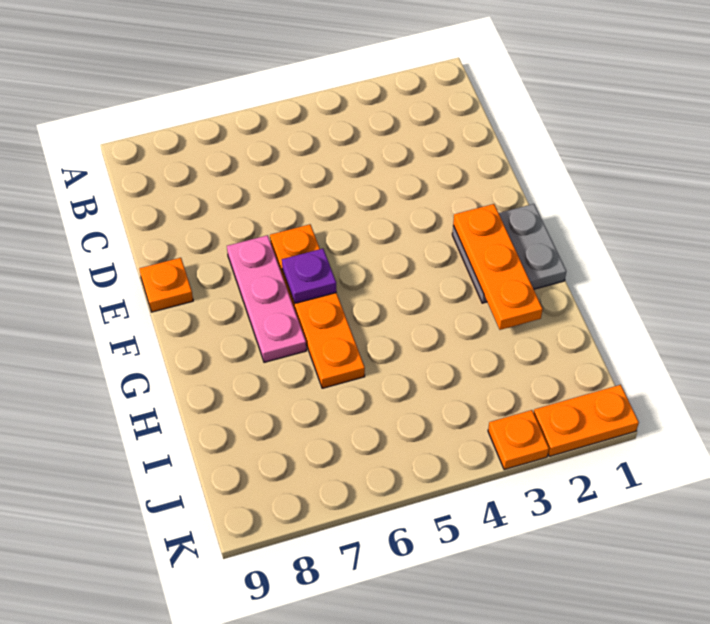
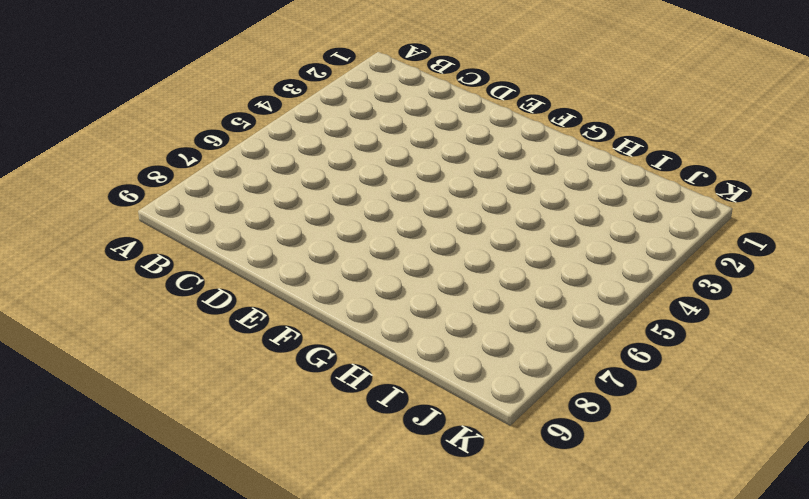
none -> orange 1x4 plate [270,224,365,388]
none -> pink 1x3 plate [227,235,306,362]

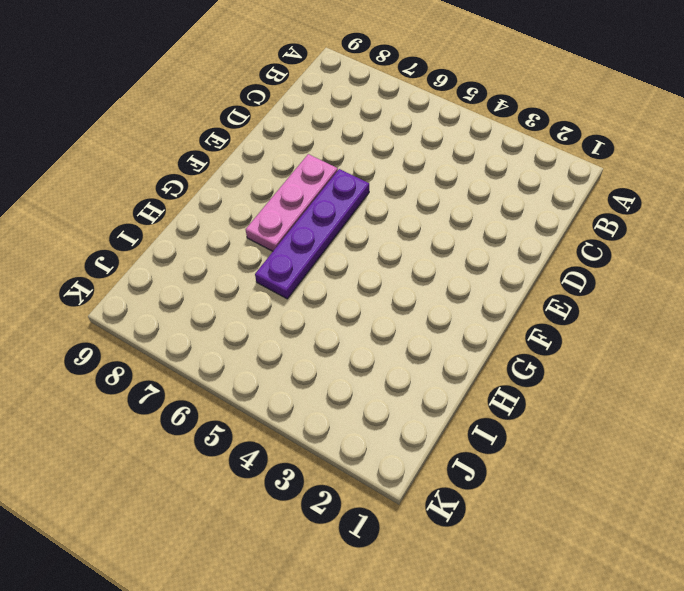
purple 1x4 plate [255,169,369,299] -> orange 1x4 plate [270,224,365,388]
none -> orange 1x1 plate [139,258,193,312]
none -> grey 2x2 plate [452,204,566,303]

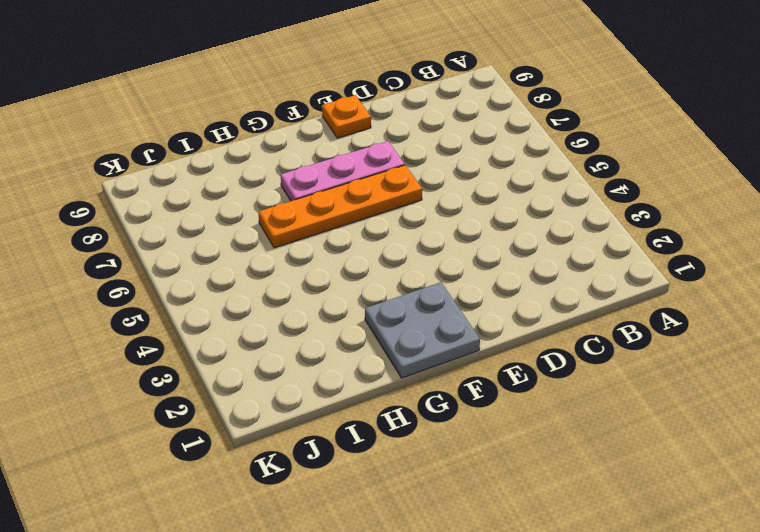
none -> orange 1x2 plate [534,385,639,456]
none -> orange 1x1 plate [488,410,549,470]

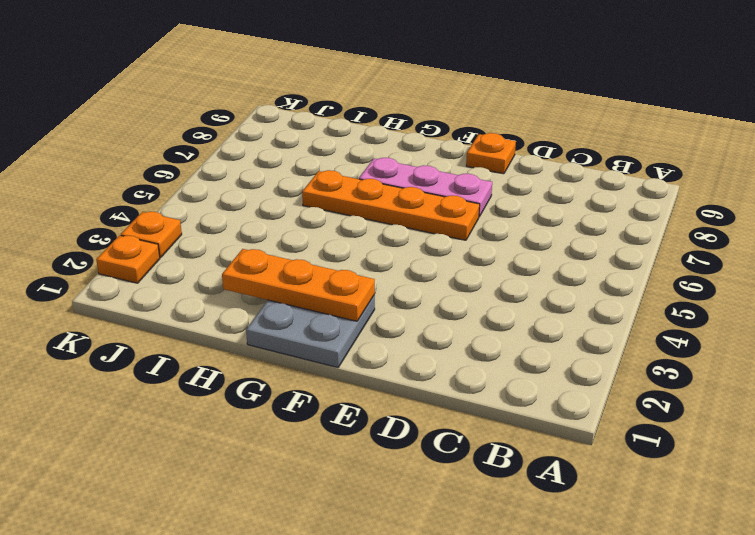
orange 1x1 plate [96,235,160,283] -> orange 1x2 plate [534,385,639,456]
none -> purple 1x1 plate [282,249,337,303]

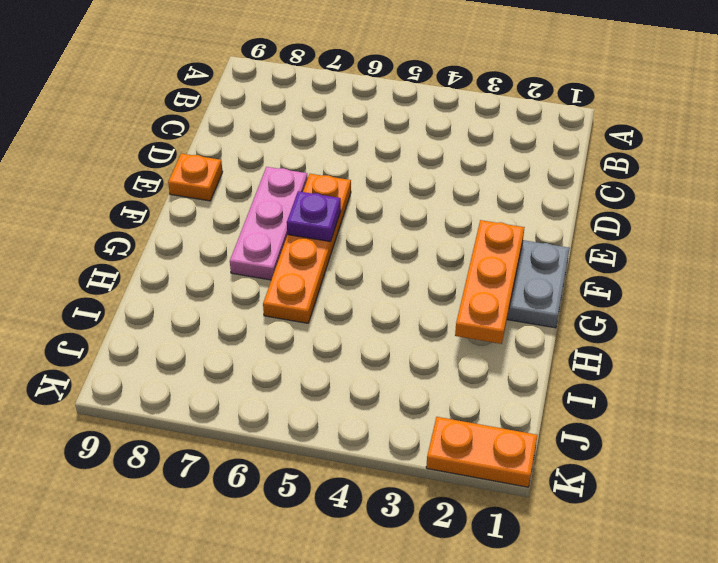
none -> orange 1x1 plate [488,410,549,470]

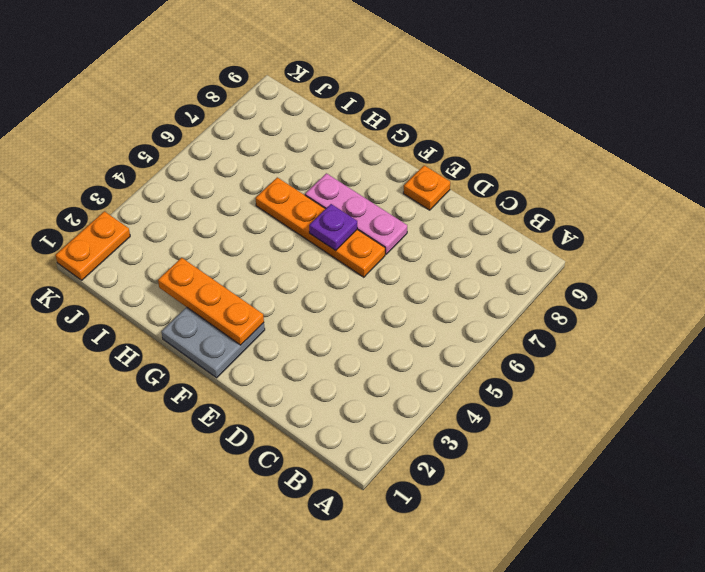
none -> orange 1x1 plate [488,410,549,470]

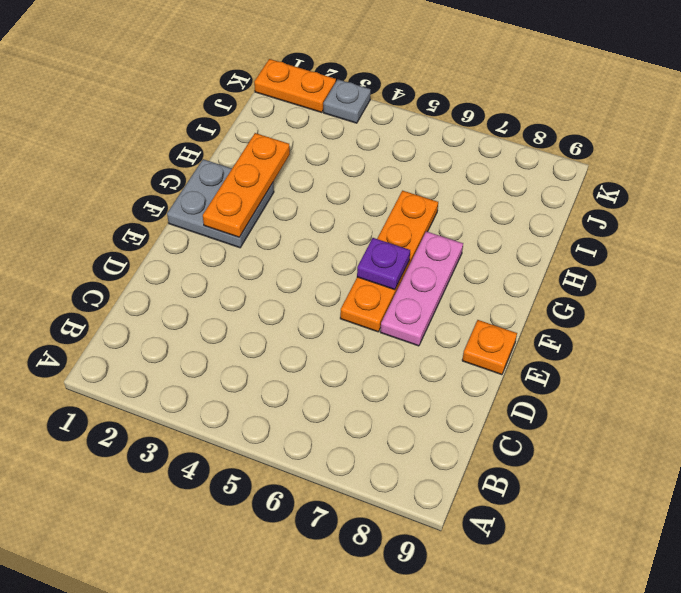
grey 1x1 plate [323,80,371,123] -> orange 1x1 plate [488,410,549,470]

